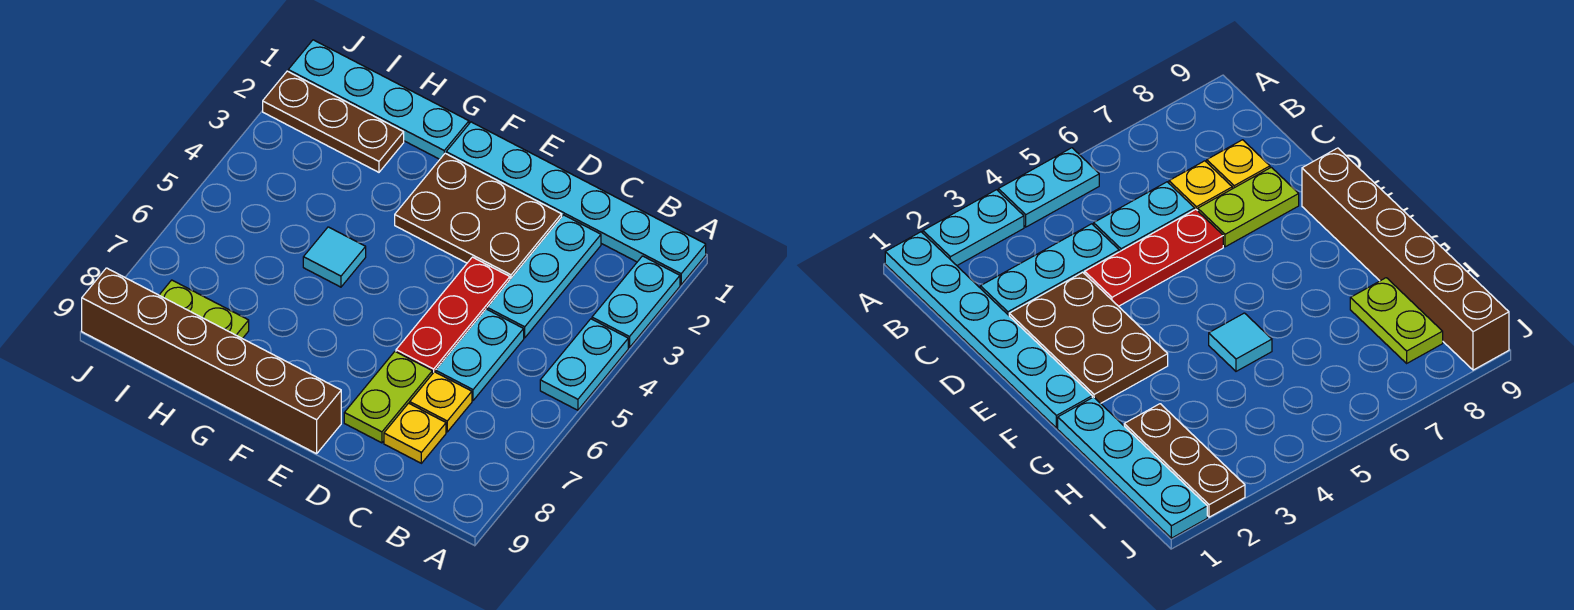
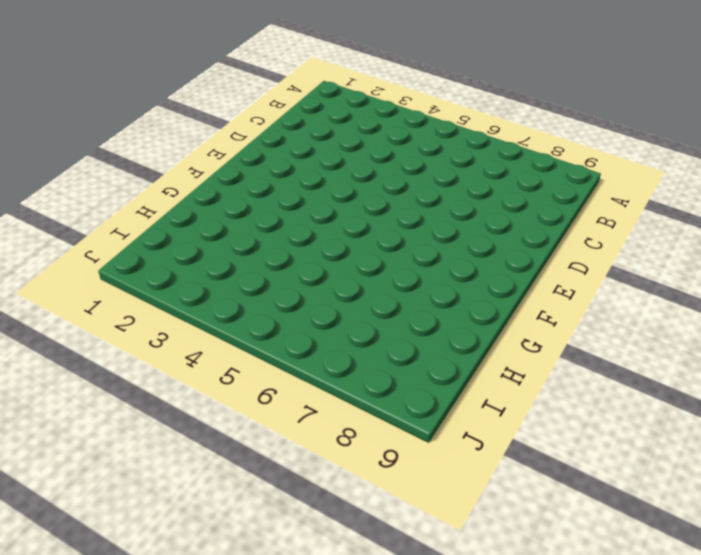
none -> cyan 1x6 plate [446,122,706,285]
none -> cyan 1x2 plate [592,256,680,348]
none -> cyan 1x2 plate [540,319,628,410]

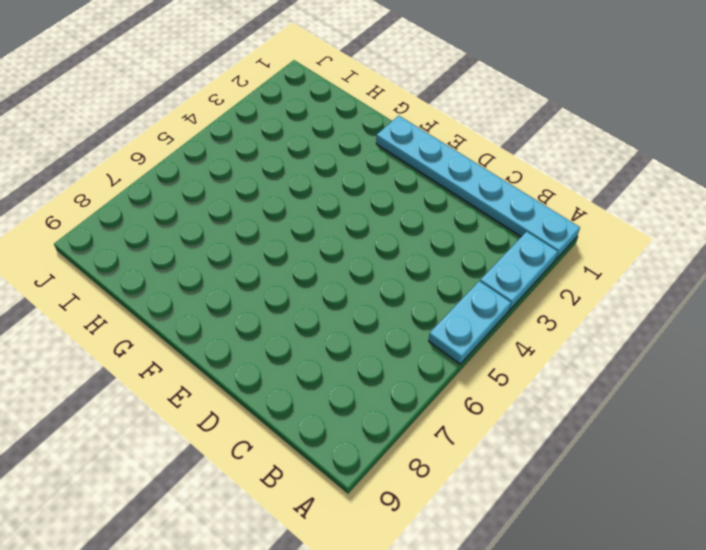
none -> cyan 1x3 plate [487,215,601,338]
none -> cyan 1x2 plate [436,309,524,401]
none -> yellow 1x1 plate [410,372,472,432]

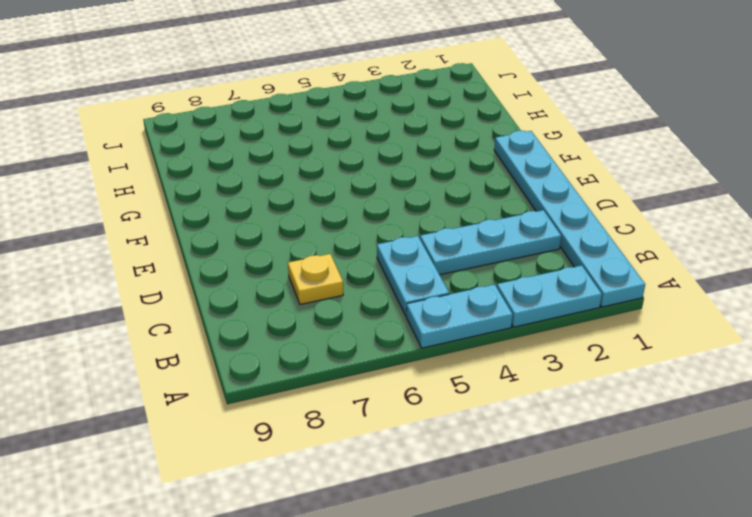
cyan 1x2 plate [377,236,449,315] -> cyan 1x2 plate turned to [436,309,524,401]
none -> yellow 1x1 plate [384,403,446,463]
none -> brown 2x3 plate [395,153,562,279]
none -> red 1x3 plate [396,257,510,374]

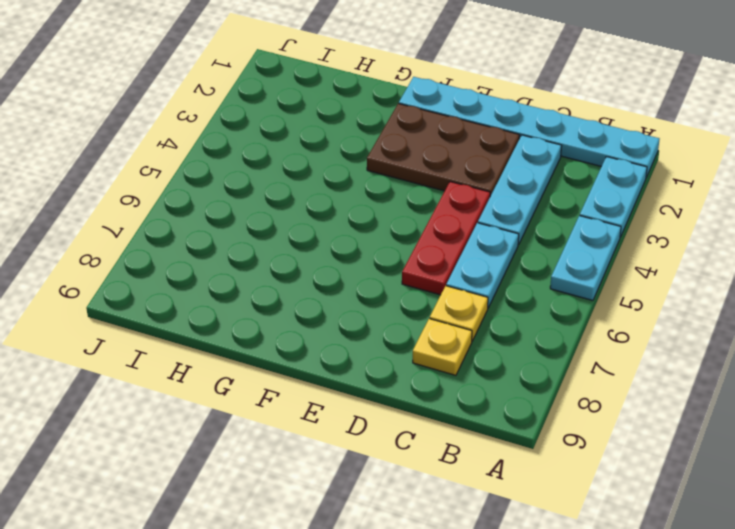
none -> lime 1x2 plate [344,352,432,443]
none -> brown 1x6 brick [82,268,341,454]
none -> cyan 1x4 plate [288,40,469,159]

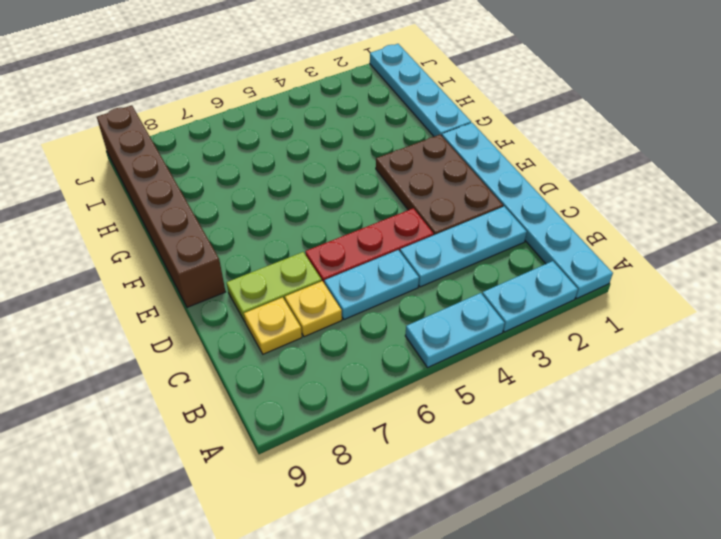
none -> cyan 1x1 tile [303,227,366,287]
none -> brown 1x3 plate [263,71,404,172]
none -> lime 1x2 plate [159,280,249,339]

